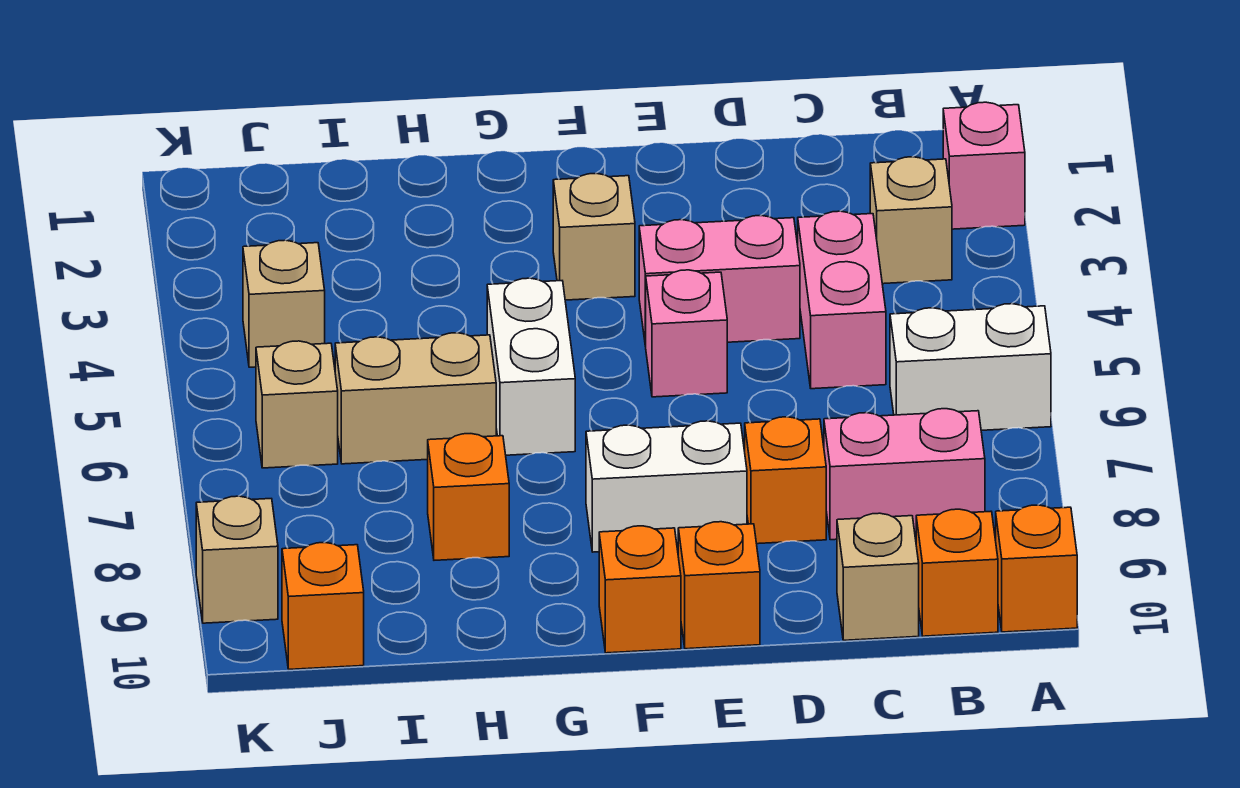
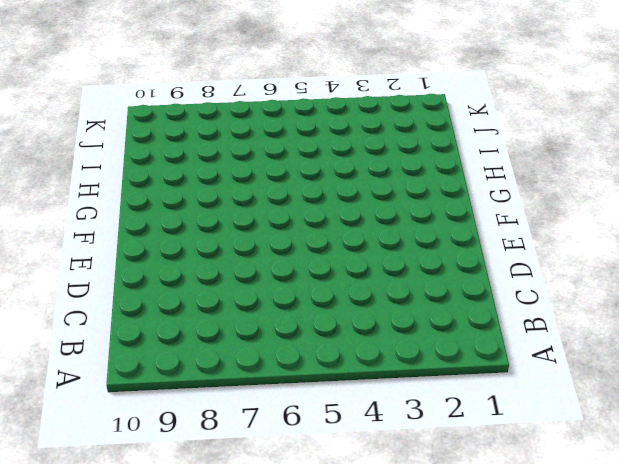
none -> pink 1x1 brick [943,102,1025,229]
none -> white 1x2 brick [890,304,1051,430]
none -> orange 1x1 brick [996,505,1077,632]

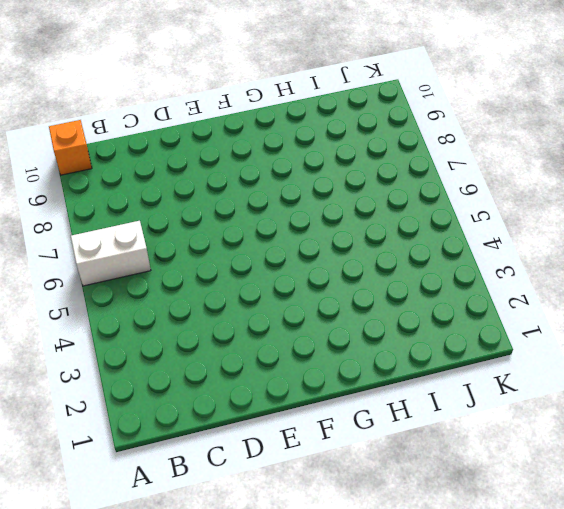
none -> pink 1x1 brick [943,102,1025,229]
none -> tan 1x1 brick [870,157,952,284]
none -> pink 1x2 brick [824,409,985,540]

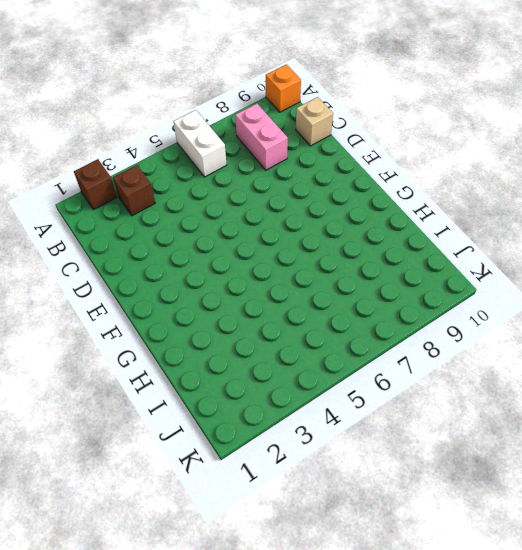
brown 1x1 brick [74,159,117,210] -> pink 1x1 brick [943,102,1025,229]
brown 1x1 brick [113,165,155,216] -> tan 1x1 brick [870,157,952,284]
none -> orange 1x1 brick [916,509,998,636]
none -> pink 1x2 brick [798,211,886,389]
none -> pink 1x2 brick [639,215,800,346]

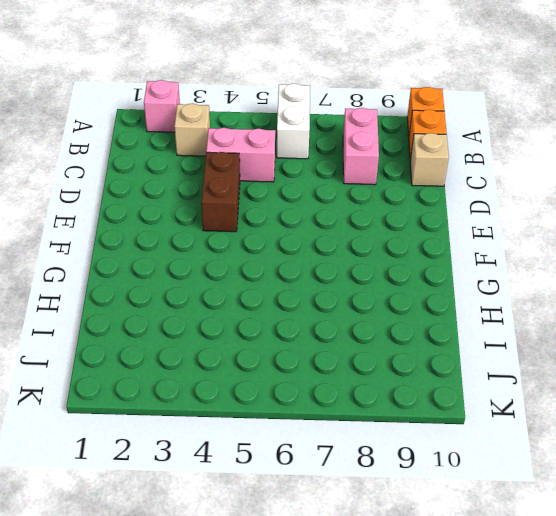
brown 1x2 brick [201,152,240,232] -> pink 1x2 brick [639,215,800,346]
none -> orange 1x1 brick [745,417,826,544]
none -> pink 1x1 brick [646,270,727,397]
none -> white 1x2 brick [586,421,747,552]

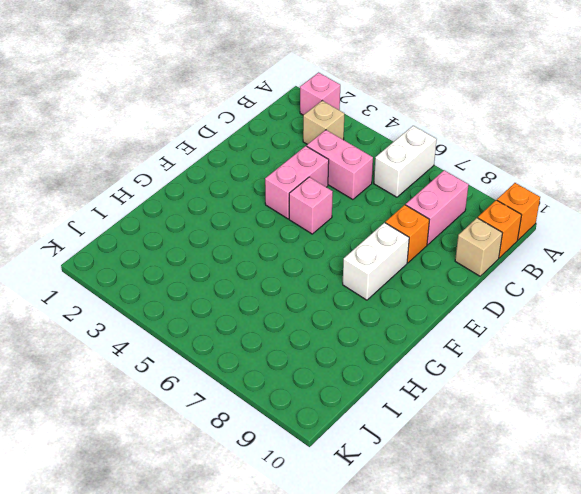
none -> orange 1x1 brick [678,522,760,649]
none -> tan 1x1 brick [553,173,635,300]
none -> orange 1x1 brick [599,526,681,653]

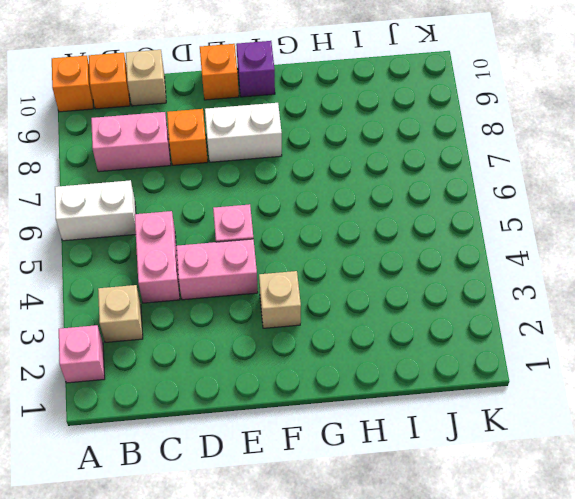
purple 1x1 brick [236,41,275,97] -> orange 1x1 brick [599,526,681,653]
none -> white 1x2 brick [487,278,575,455]
none -> tan 1x2 brick [335,333,496,464]
none -> orange 1x1 brick [428,434,509,560]

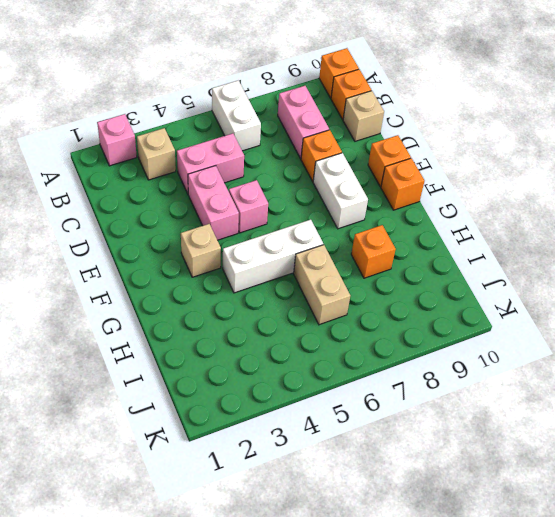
white 1x3 brick [223,220,323,293] -> white 1x2 brick [487,278,575,455]
none -> tan 1x1 brick [243,240,325,367]
none -> tan 1x1 brick [256,341,338,468]
none -> orange 1x1 brick [282,543,364,669]

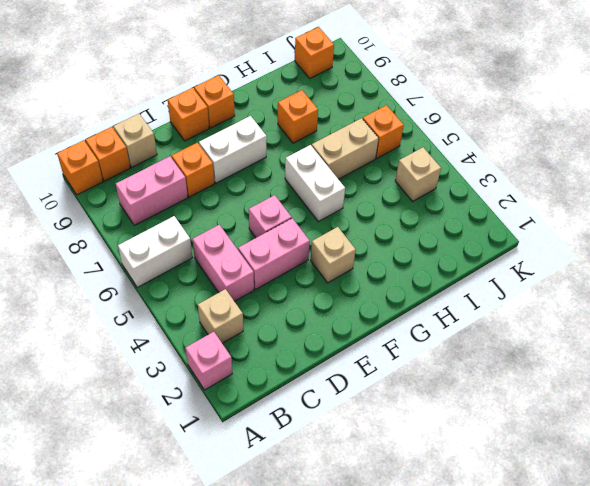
orange 1x1 brick [363,105,404,158] -> tan 1x1 brick [256,341,338,468]
none -> tan 1x1 brick [196,496,278,623]

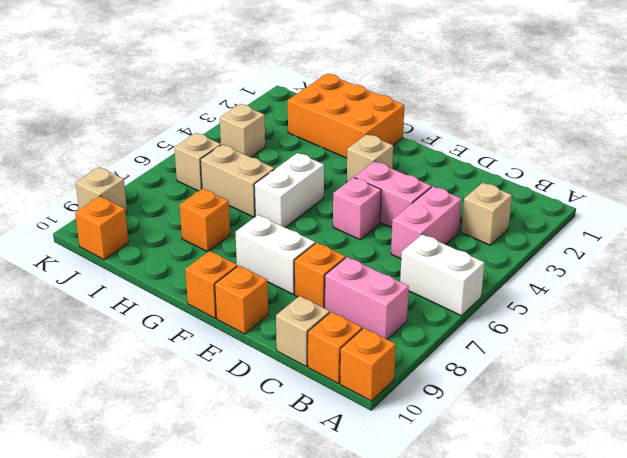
orange 2x3 brick [288,74,404,158] -> none
none -> pink 1x1 brick [943,102,1025,229]

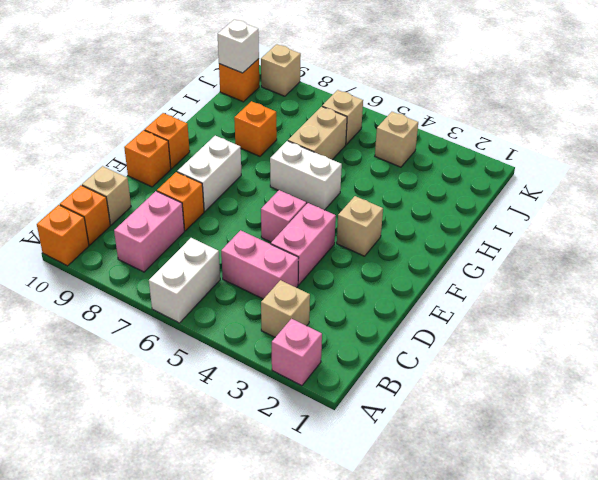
white 1x1 brick [218,19,259,73] -> none

